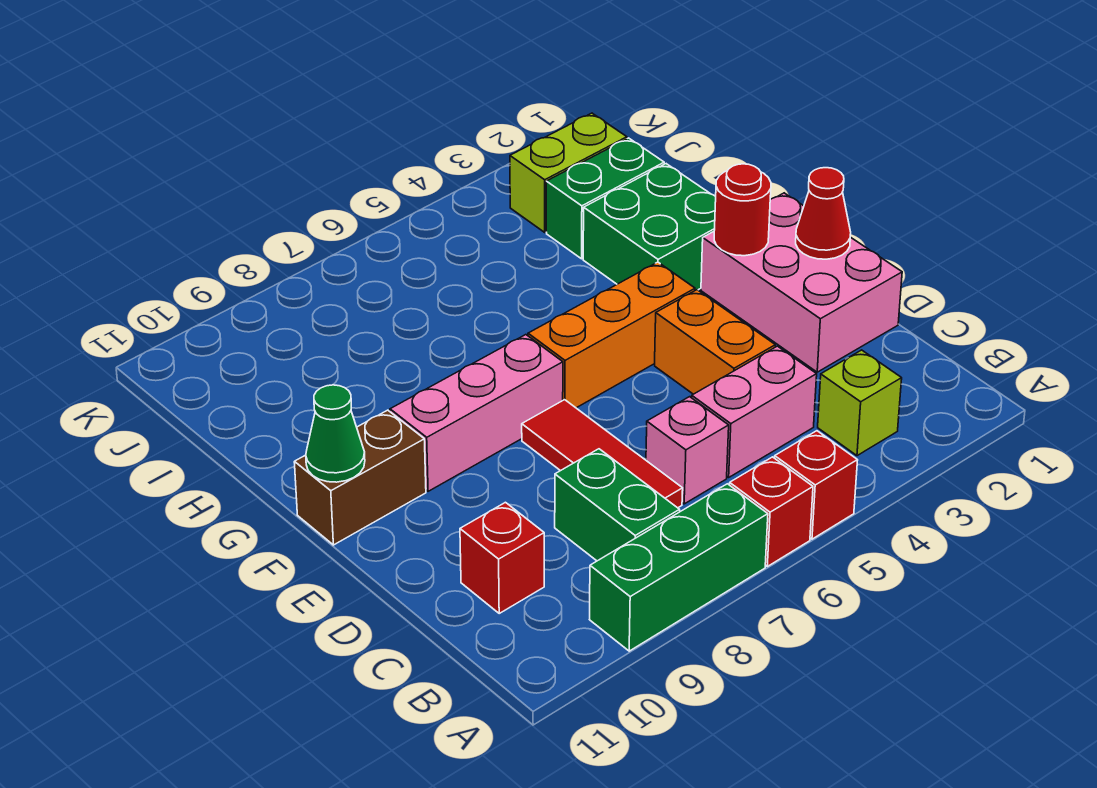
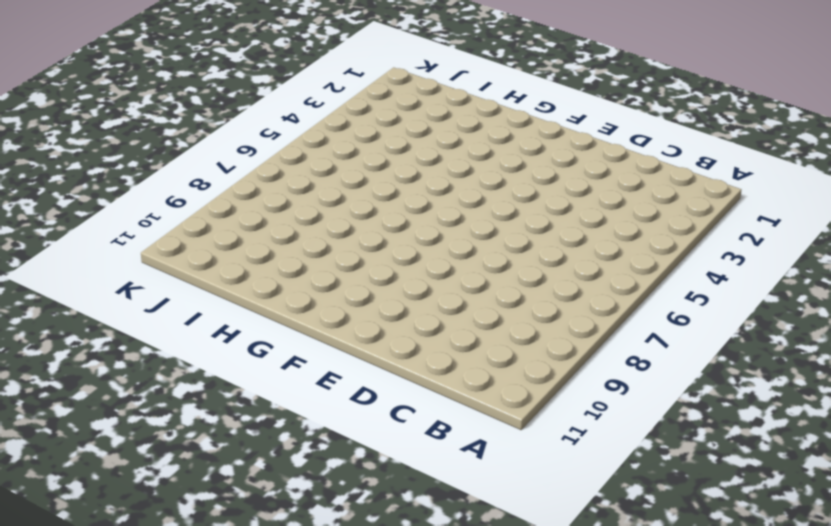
none -> red 1x1 brick [775,431,858,539]
none -> red 1x1 brick [730,457,813,566]
none -> green 1x3 brick [590,484,768,651]

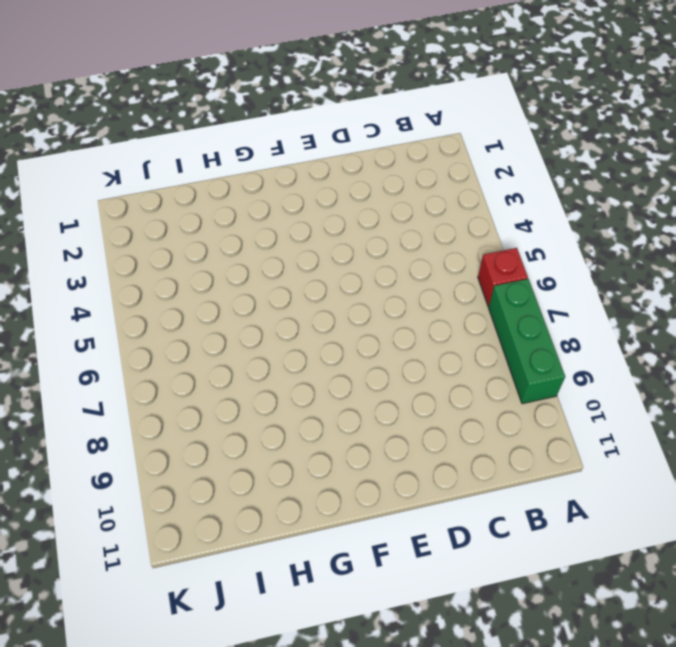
none -> red 1x1 brick [775,431,858,539]
none -> lime 1x1 brick [818,350,902,456]
none -> green 1x2 brick [555,449,680,561]

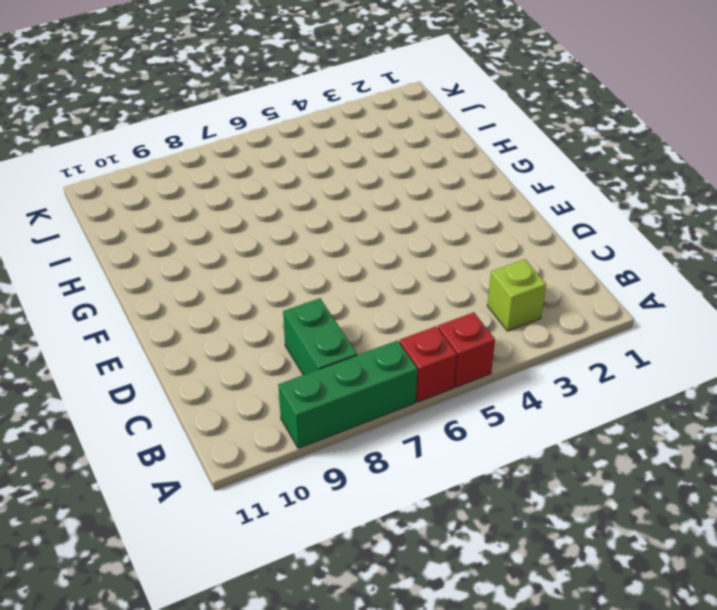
none -> pink 1x2 brick [692,346,817,477]
none -> pink 1x1 brick [646,397,729,504]
none -> red 1x3 tile [522,400,683,508]

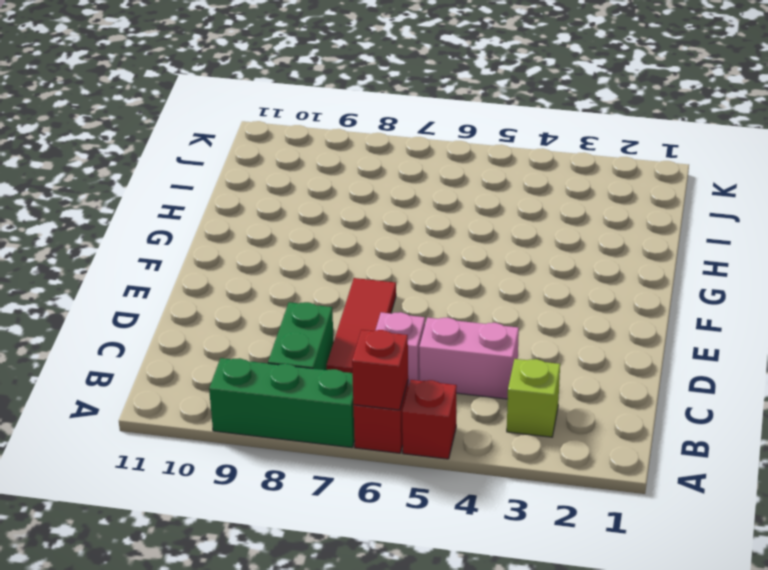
red 1x1 brick [352,330,408,410] -> red 1x1 brick moved to [460,502,544,613]
none -> pink 2x3 brick [701,193,902,372]
none -> orange 1x2 brick [655,290,775,394]
none -> orange 1x3 brick [528,262,695,408]

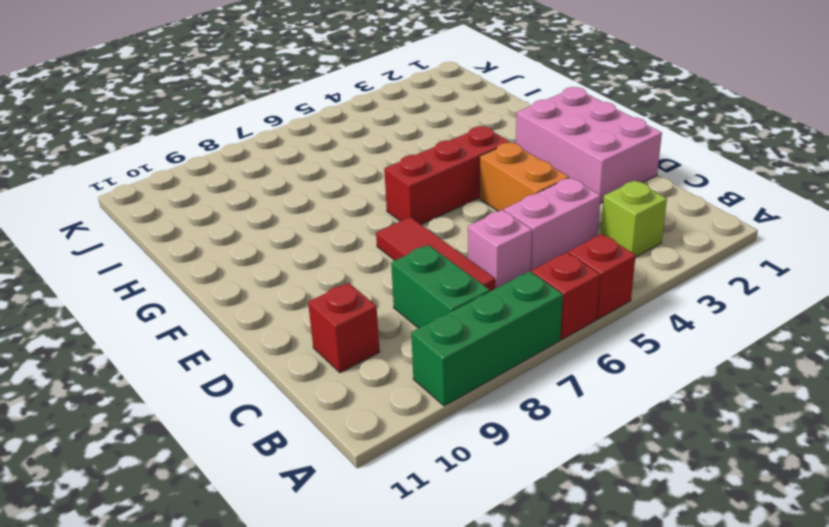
red 1x3 brick [384,126,510,225] -> orange 1x3 brick [528,262,695,408]
none -> pink 1x3 brick [390,335,563,491]
none -> brown 1x2 brick [294,410,426,545]
none -> green 2x2 brick [583,164,716,290]

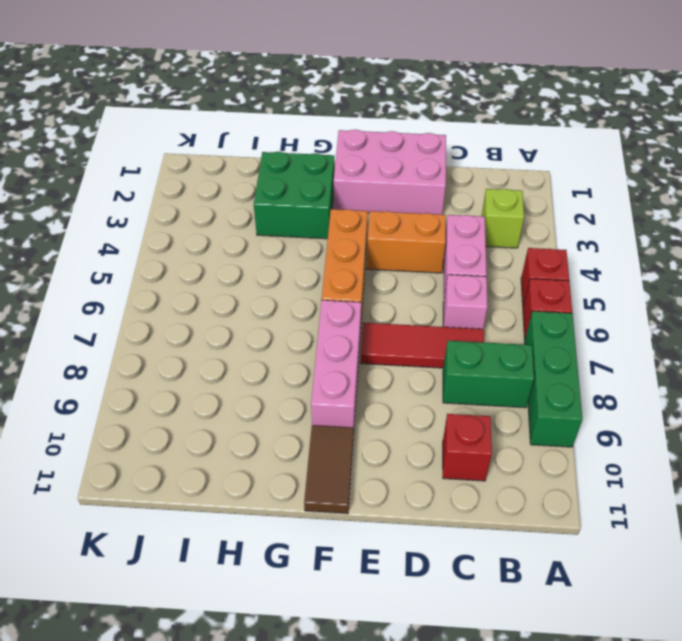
brown 1x2 tile [304,425,354,514] -> brown 1x2 brick [294,410,426,545]
none -> green 1x2 brick [546,138,664,259]
none -> lime 1x2 brick [510,113,627,232]
none -> red 1x1 cone [796,168,851,259]

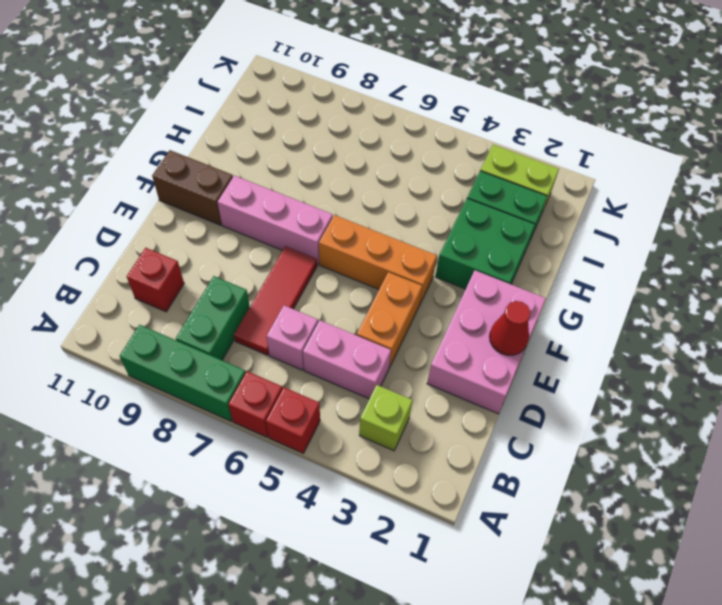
none -> red 1x1 round brick [714,164,771,256]
none -> green 1x1 cone [306,385,365,482]

